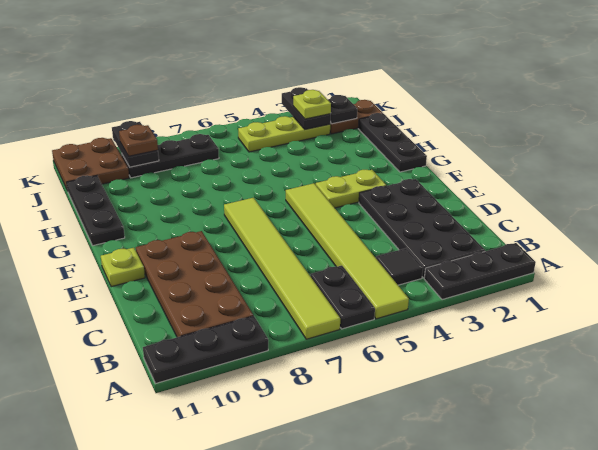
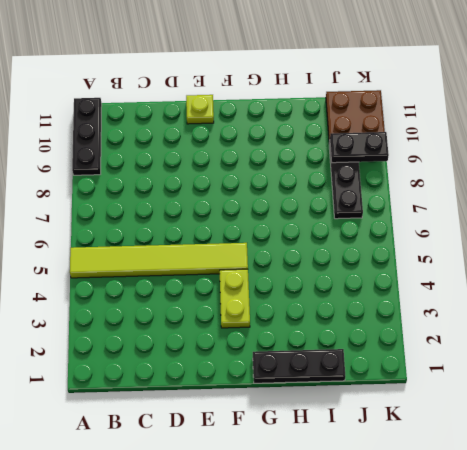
none -> black 1x3 plate [424,243,536,300]
none -> black 1x2 plate [310,266,375,329]
none -> lime 1x6 tile [224,198,340,339]

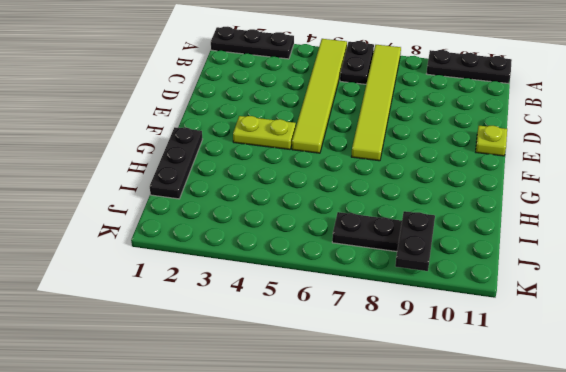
none -> black 2x4 plate [359,179,485,278]
none -> black 1x1 tile [376,248,423,285]
none -> brown 2x4 plate [136,231,253,337]

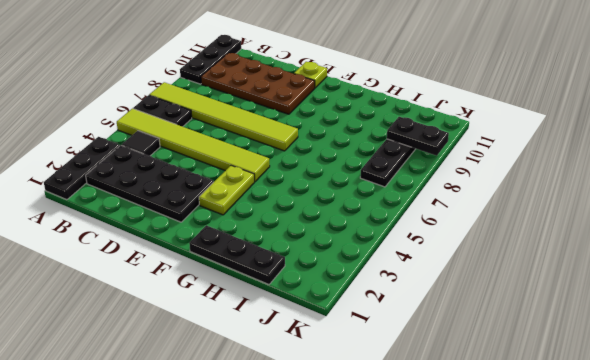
none -> black 1x3 plate [67,175,125,246]
none -> brown 1x2 plate [330,100,383,134]
none -> lime 1x3 plate [238,116,330,152]

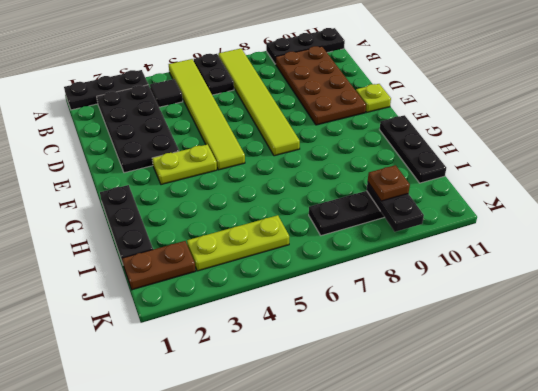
none -> brown 2x2 plate [52,138,129,191]
none -> black 1x1 plate [327,95,358,124]
none -> black 1x2 plate [282,87,331,129]

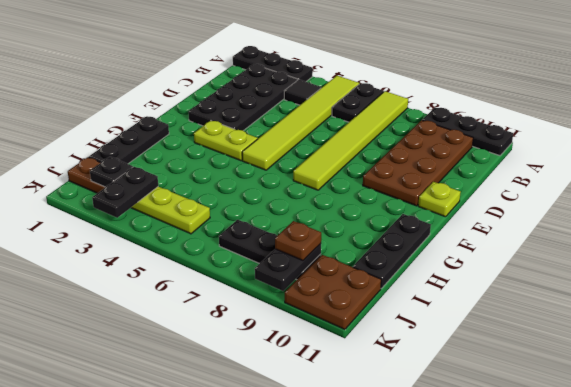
none -> lime 1x1 plate [293,90,331,119]

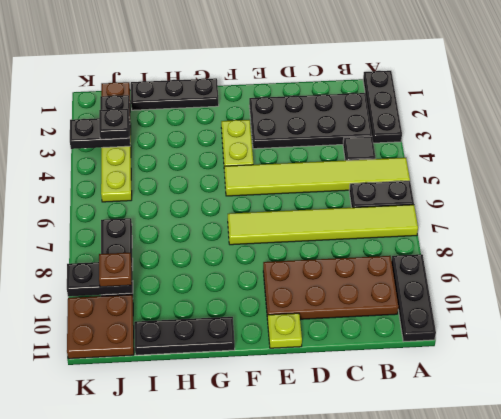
black 1x1 plate [99,109,130,139] -> lime 1x1 plate [293,90,331,119]

